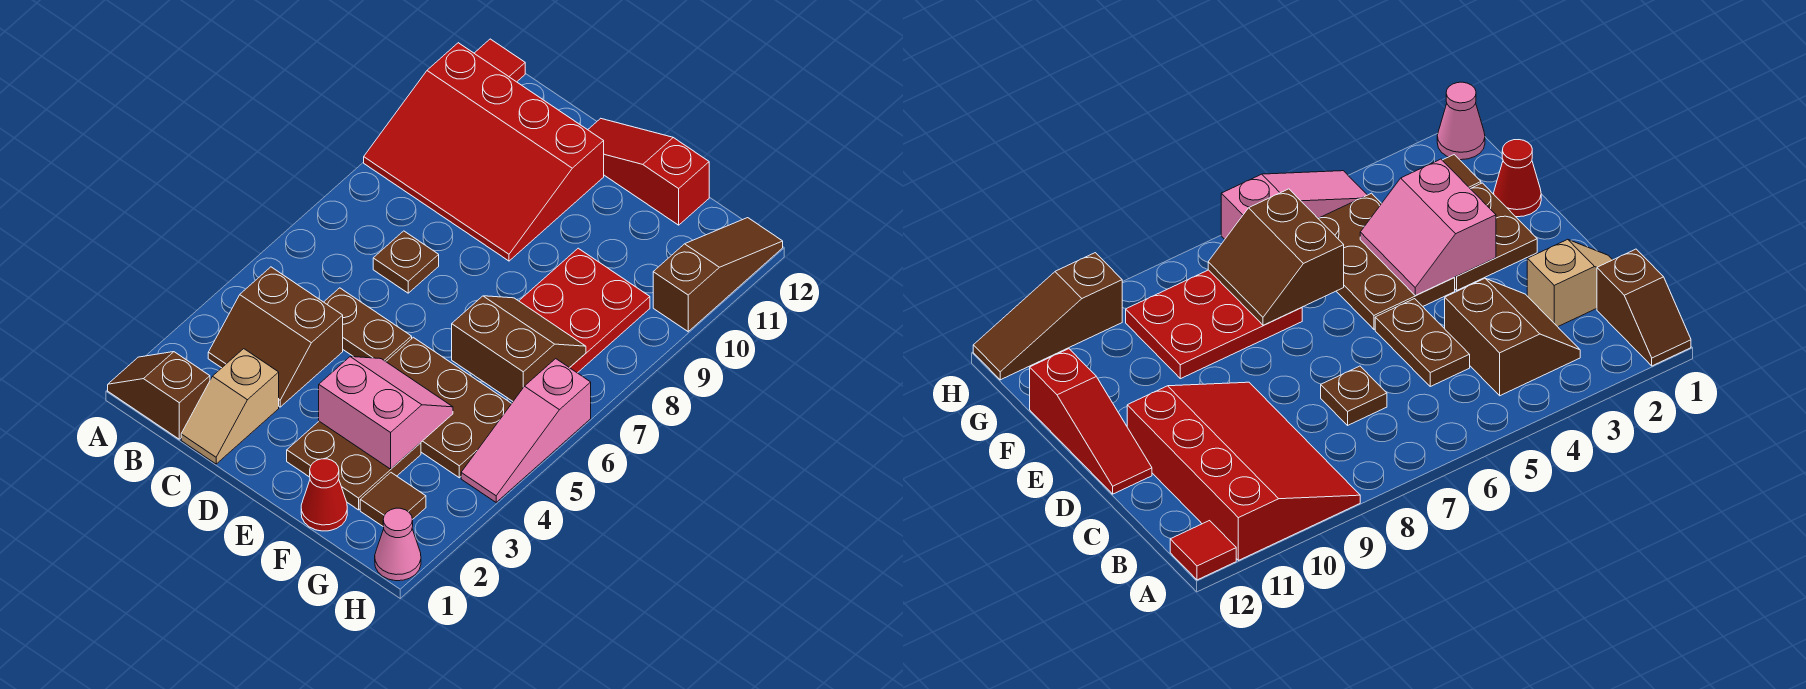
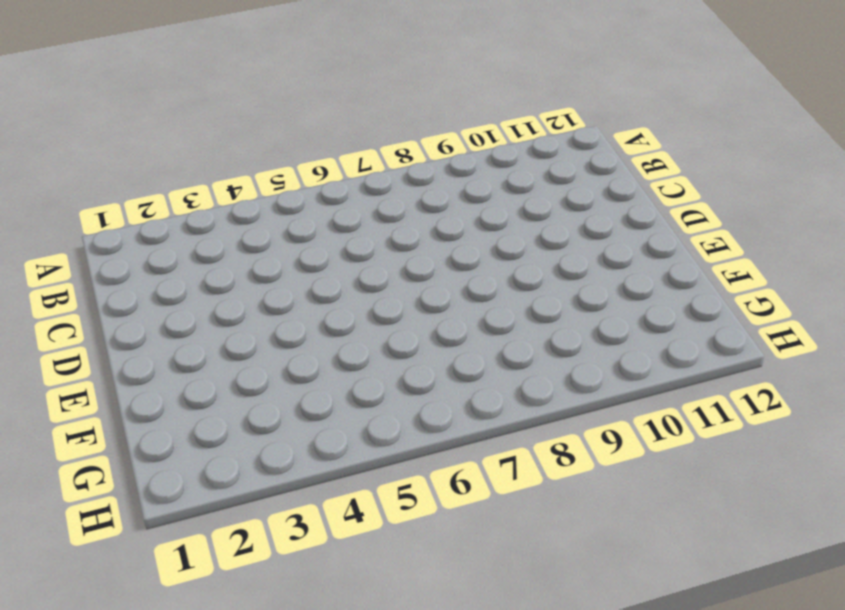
none -> brown 1x2 slope [108,352,210,439]
none -> red 3x4 slope [364,43,604,261]
none -> red 1x1 tile [474,39,525,82]

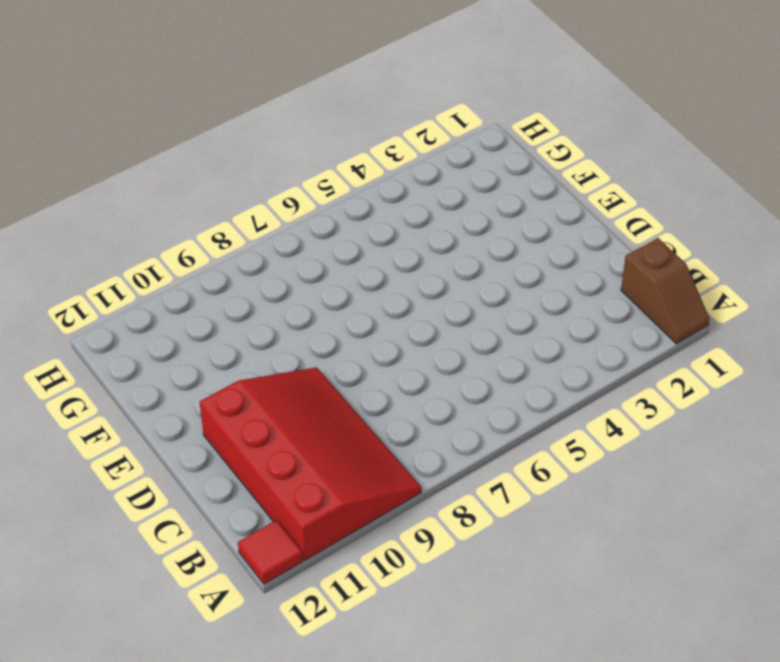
none -> brown 2x2 slope [208,267,343,407]
none -> tan 1x2 slope [181,349,279,464]
none -> brown 1x2 plate [324,288,412,361]

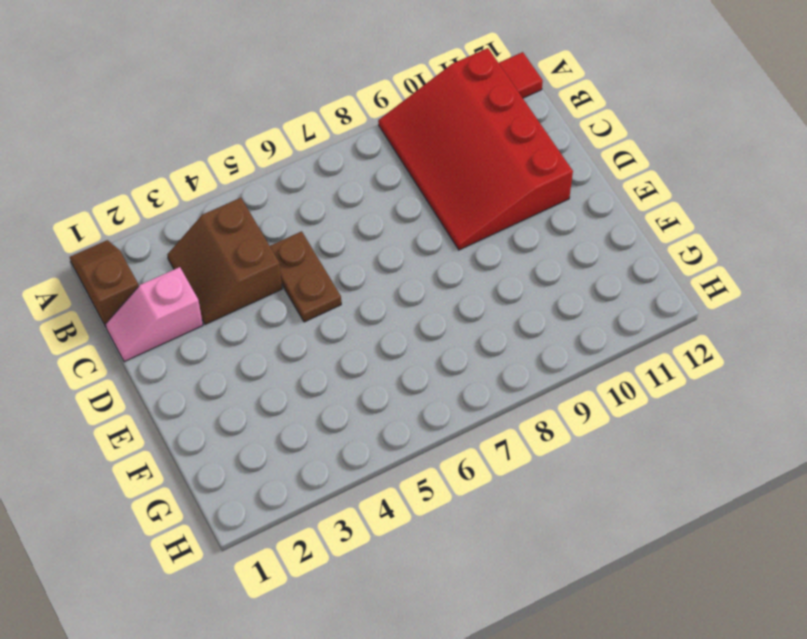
pink 1x2 slope [105,267,203,362] -> tan 1x2 slope [181,349,279,464]
none -> brown 1x1 plate [373,231,439,293]
none -> red 1x3 slope [588,118,709,225]
none -> brown 2x2 plate [287,421,421,510]

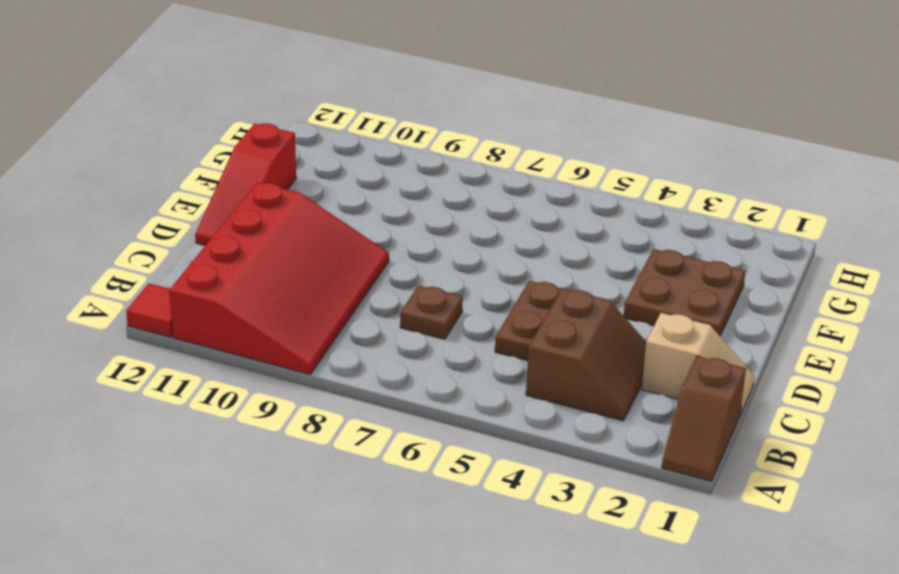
none -> brown 2x3 plate [386,337,512,478]
none -> red 1x1 cone [301,459,347,531]
none -> red 2x3 plate [519,248,650,373]

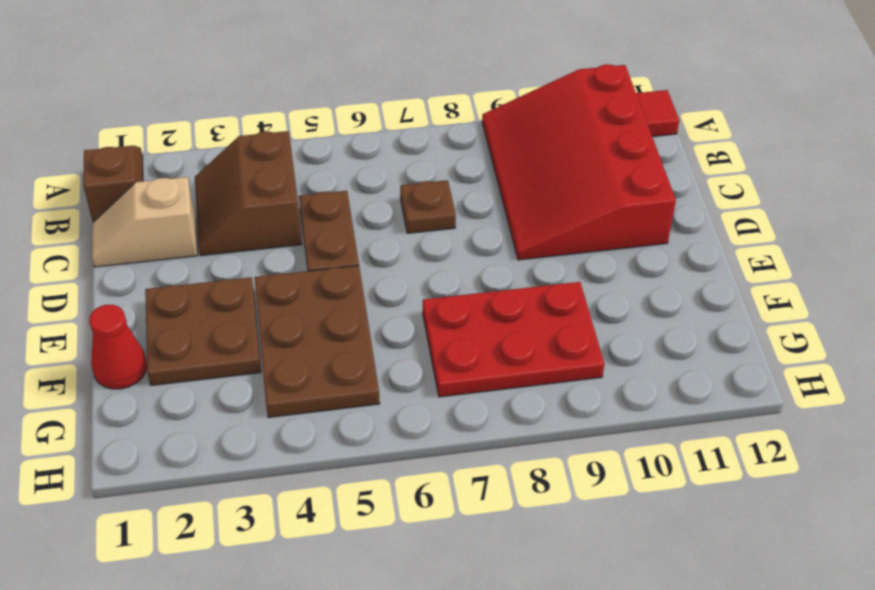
none -> red 1x3 slope [588,118,709,225]
none -> brown 1x1 tile [360,473,426,526]
none -> pink 1x1 cone [375,508,421,581]

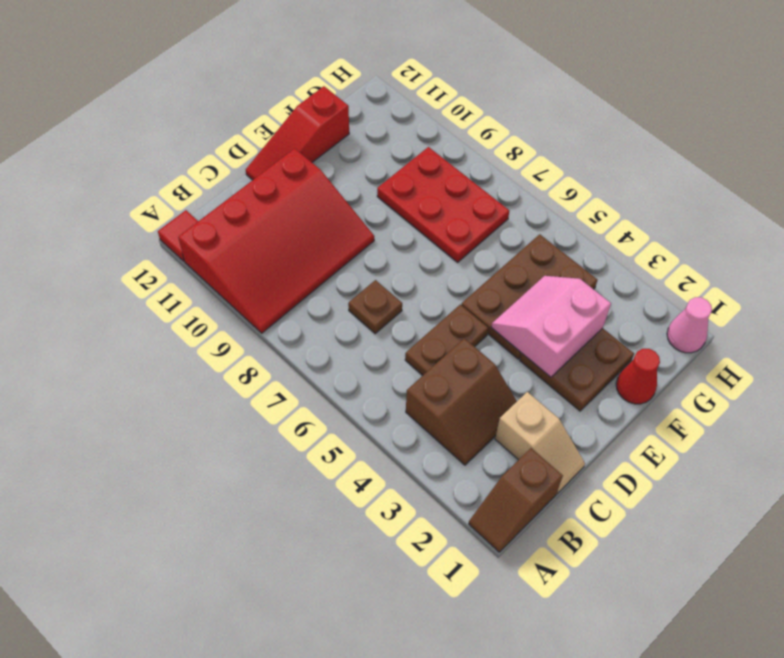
none -> brown 1x1 tile [360,473,426,526]
none -> pink 1x3 slope [461,359,591,502]
none -> brown 1x3 slope [653,218,783,332]

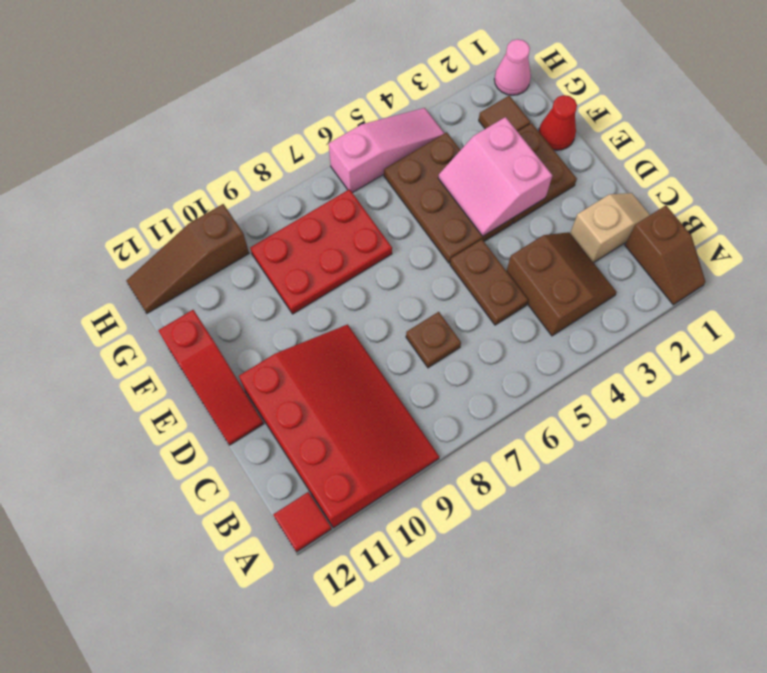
none -> brown 2x2 slope [452,296,586,401]

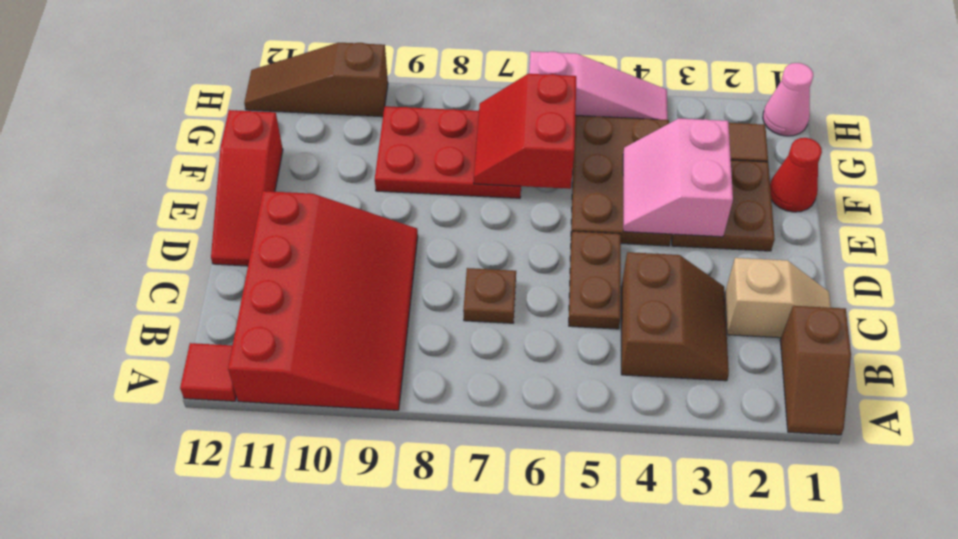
red 2x2 slope [474,74,576,189] -> brown 2x2 slope [452,296,586,401]

